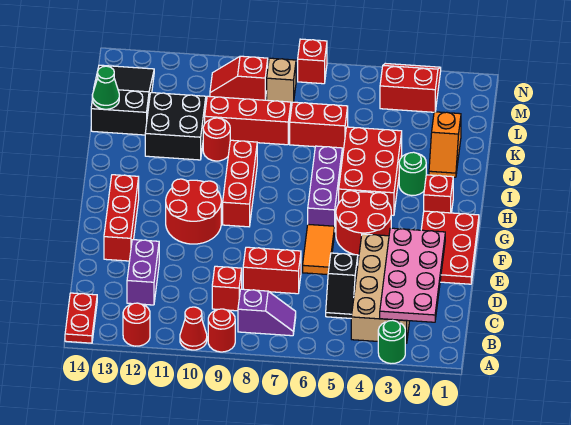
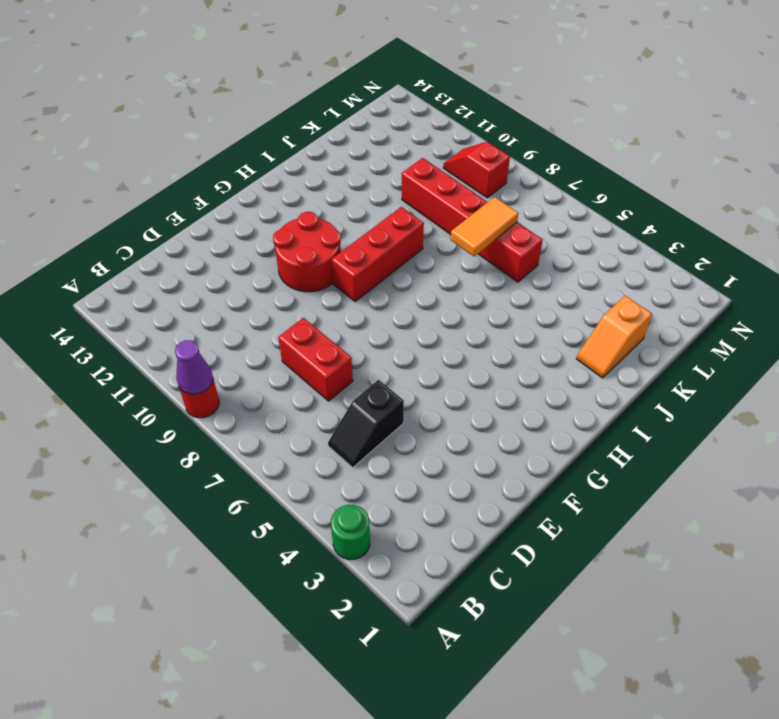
purple 1x1 cone [175,340,213,394] -> none
orange 1x2 tile [451,197,519,256] -> orange 1x2 tile moved to [303,224,335,275]
none -> red 1x1 cone [180,307,207,350]
none -> red 1x1 round brick [123,303,150,346]
none -> red 1x2 plate [65,293,97,343]
none -> tan 2x4 brick [351,234,410,343]

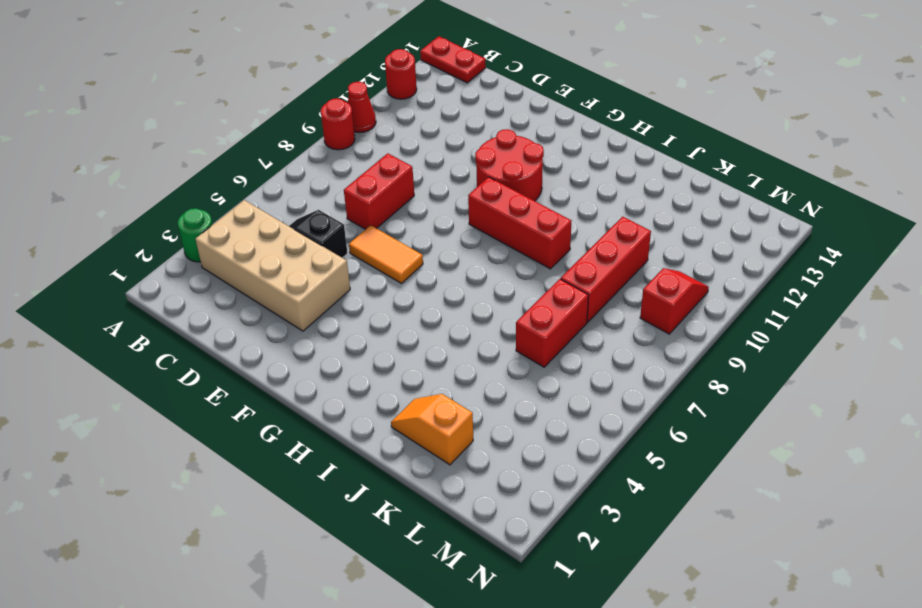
none -> purple 1x2 slope [238,289,296,336]
none -> red 1x1 brick [212,266,242,311]
none -> purple 1x2 brick [127,240,159,305]
none -> red 2x3 plate [421,211,479,284]

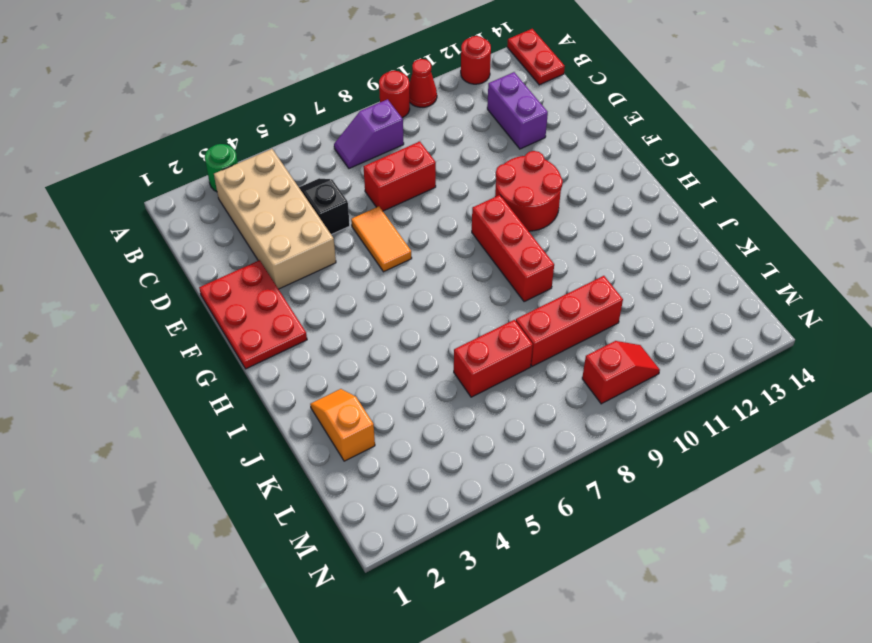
none -> red 1x1 brick [212,266,242,311]
none -> red 1x3 brick [104,175,139,261]
none -> red 2x2 round brick [336,191,391,255]
none -> purple 1x3 brick [308,146,342,226]

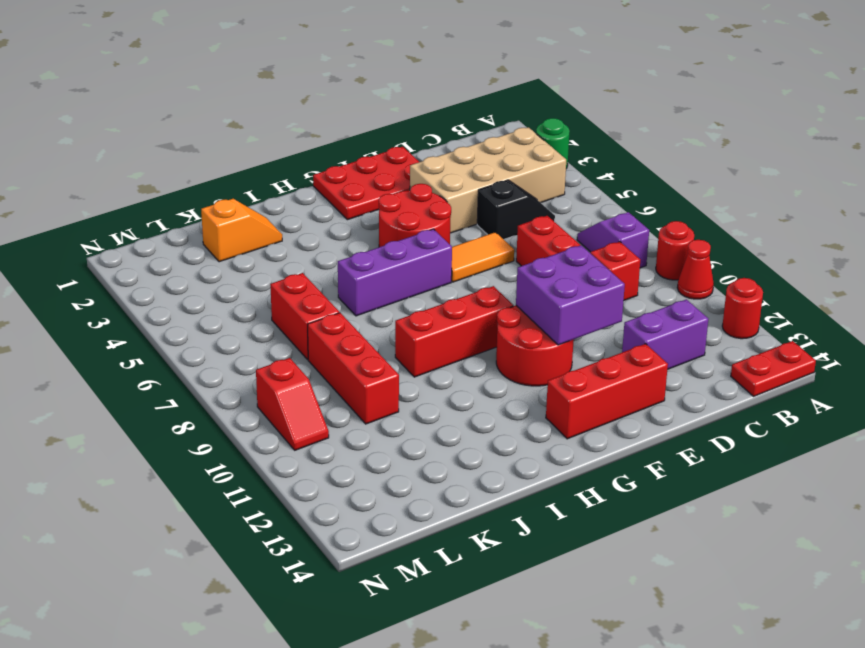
purple 2x2 brick [516,245,625,345] -> none
none -> red 1x1 brick [424,175,453,213]
none -> red 2x3 brick [339,127,402,215]
none -> green 1x1 round brick [399,152,426,196]
none -> red 1x1 round brick [203,118,230,161]

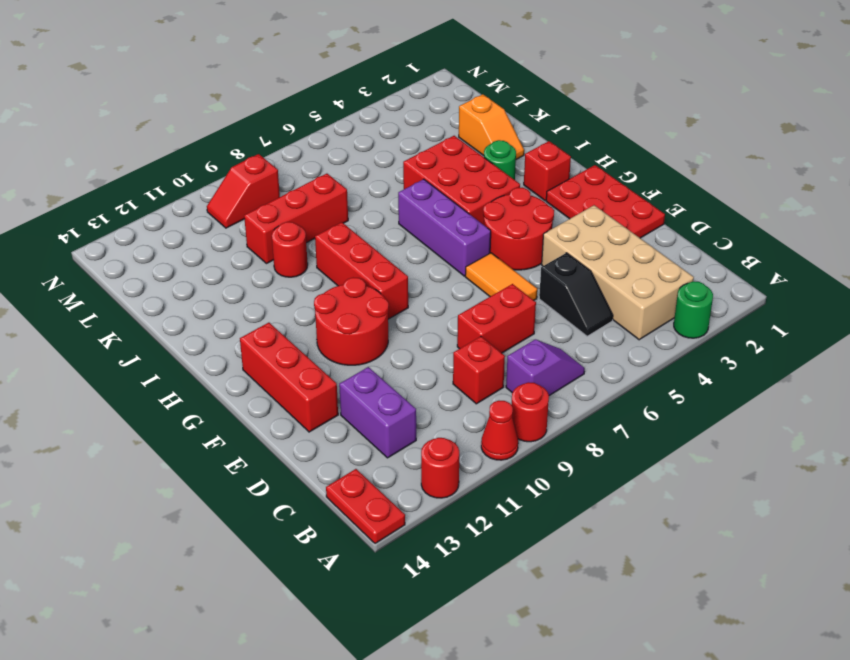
none -> black 2x2 brick [145,93,206,160]
none -> red 1x2 brick [290,102,348,149]
none -> black 2x3 slope [91,65,154,135]
none -> red 2x2 slope [380,63,441,112]

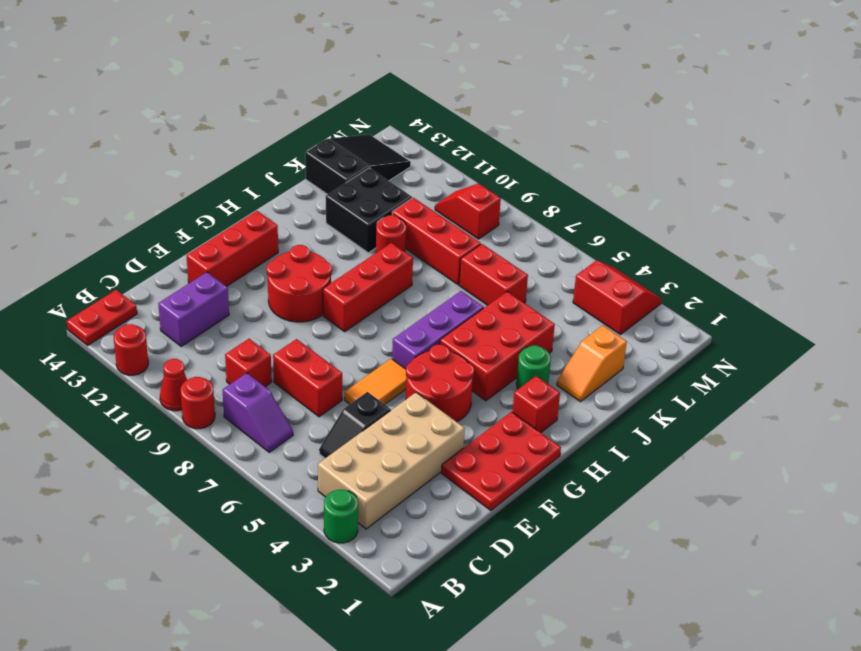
none -> tan 1x1 brick [267,58,296,103]
none -> red 1x1 brick [298,39,327,84]
none -> pink 2x4 plate [380,228,445,322]
none -> green 1x1 cone [92,66,119,109]

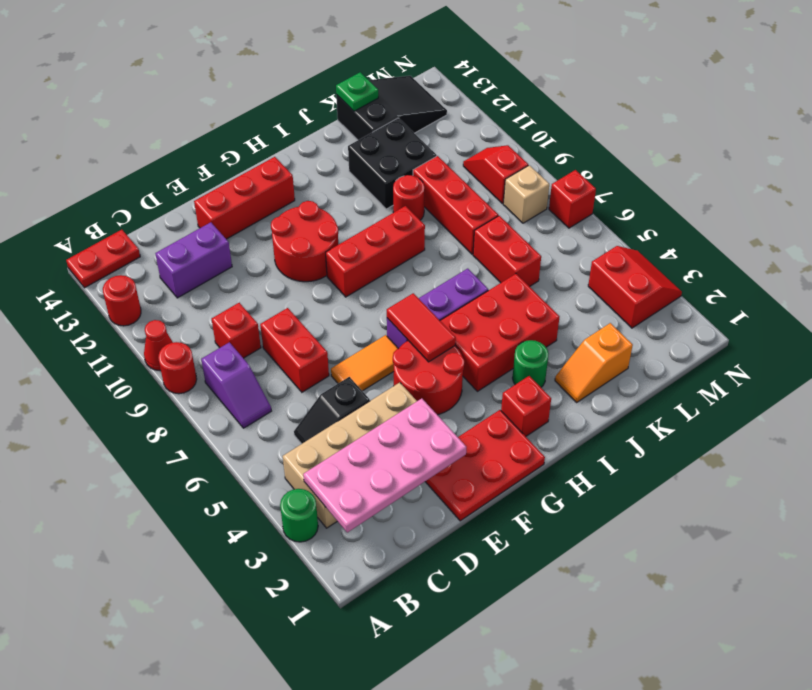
red 1x2 tile [387,293,456,362] -> none
green 1x1 plate [336,72,378,111] -> green 1x1 cone [92,66,119,109]

